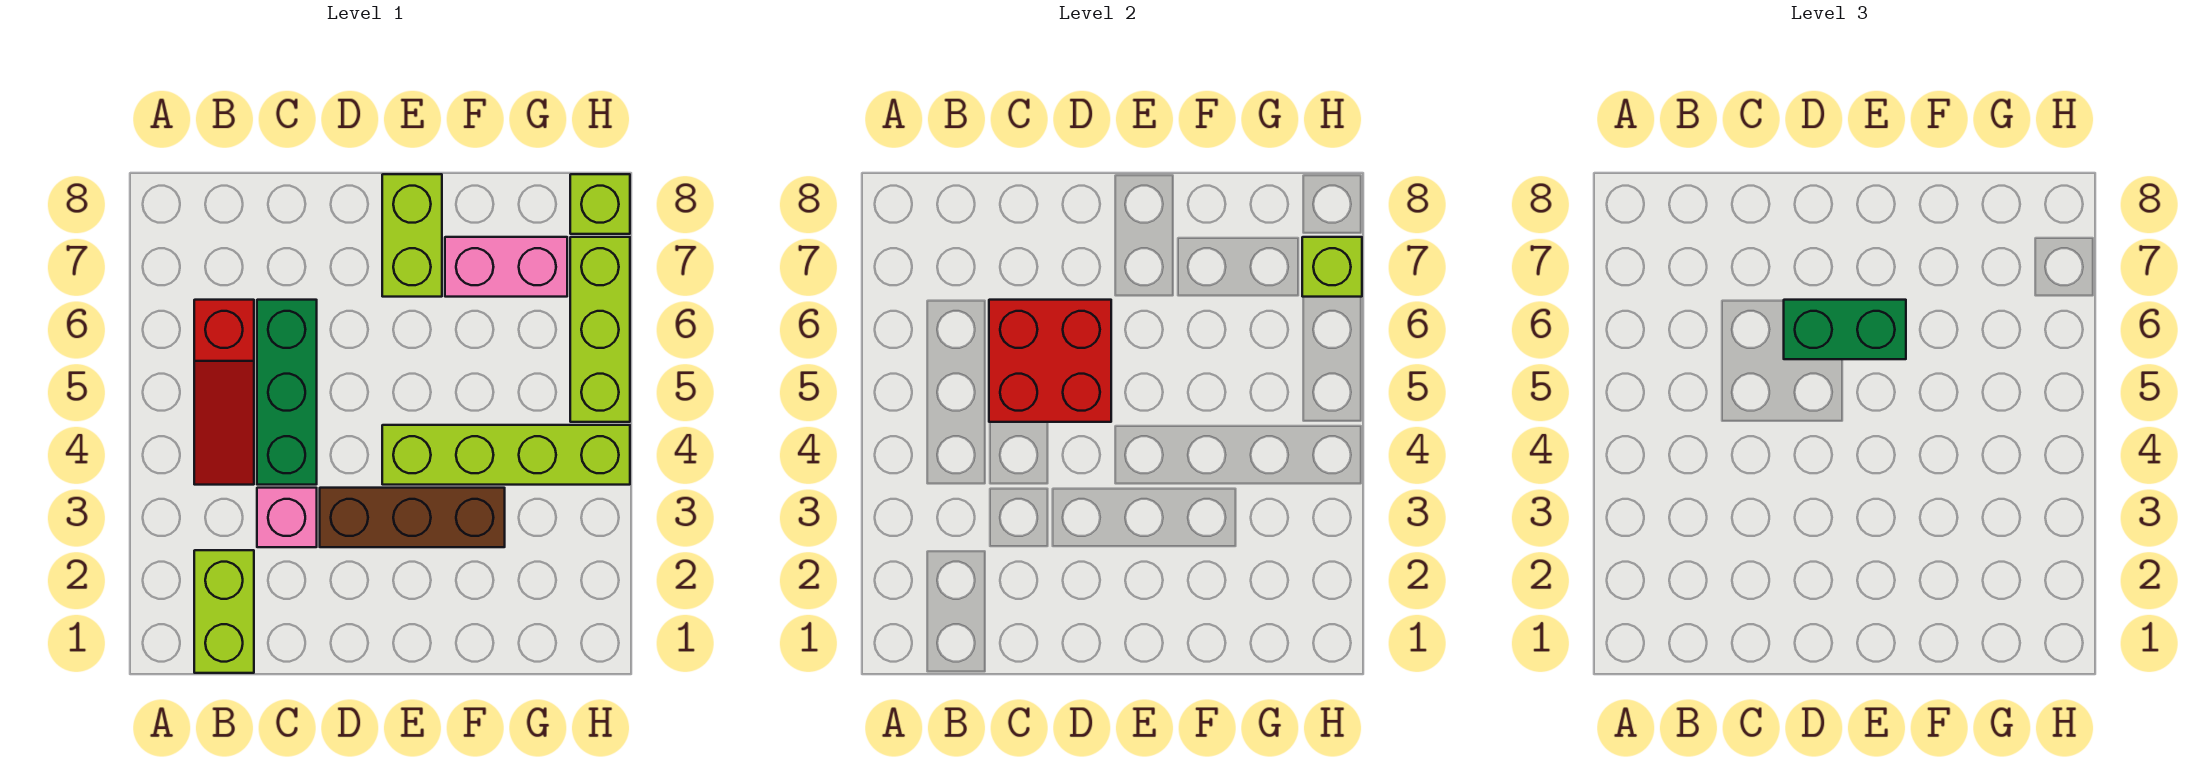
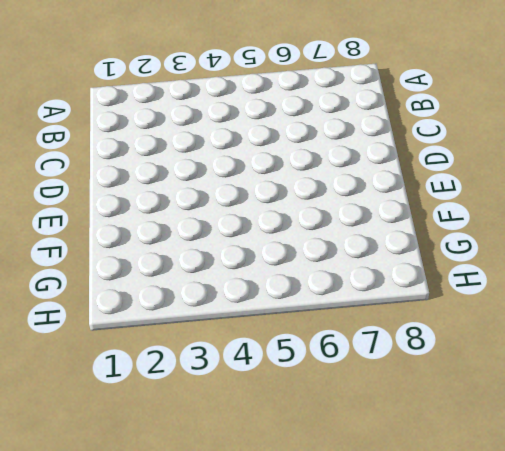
none -> lime 1x2 brick [194,550,254,673]
none -> red 1x3 slope [194,300,254,485]
none -> pink 1x1 brick [257,488,317,547]

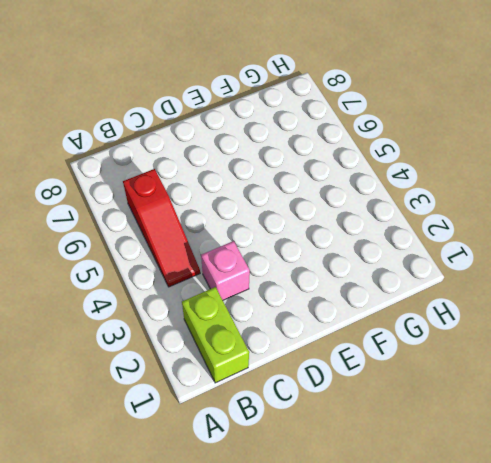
none -> green 1x3 brick [257,300,317,485]
none -> brown 1x3 brick [320,488,505,547]
none -> lime 1x4 brick [382,425,630,485]

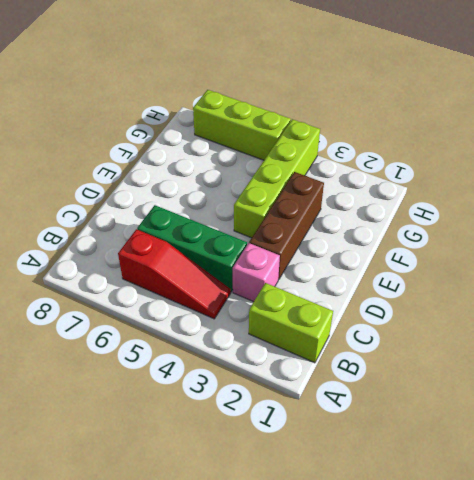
none -> lime 1x2 brick [382,174,442,297]
none -> pink 1x2 brick [445,237,567,297]
none -> lime 1x1 brick [570,174,630,234]

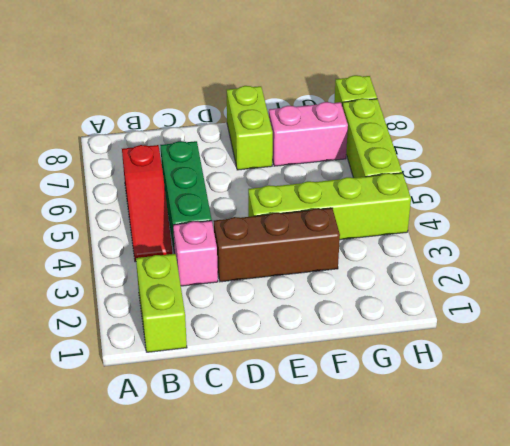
none -> red 2x2 brick [989,300,1111,422]
none -> lime 1x1 brick [1302,237,1362,297]
none -> green 1x2 brick [1784,300,1906,359]

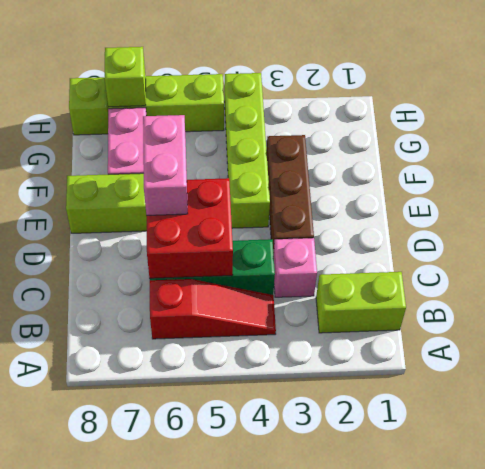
pink 1x2 brick [143,115,188,215] -> green 1x2 brick [1784,300,1906,359]

